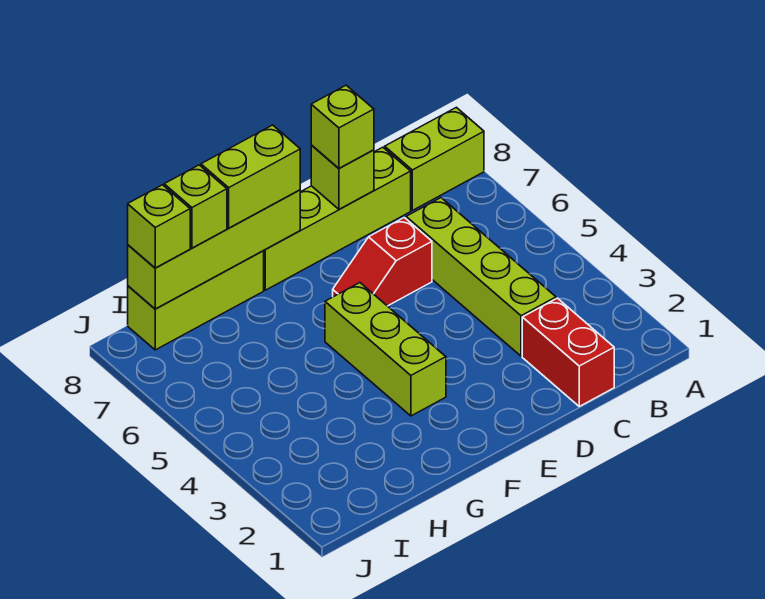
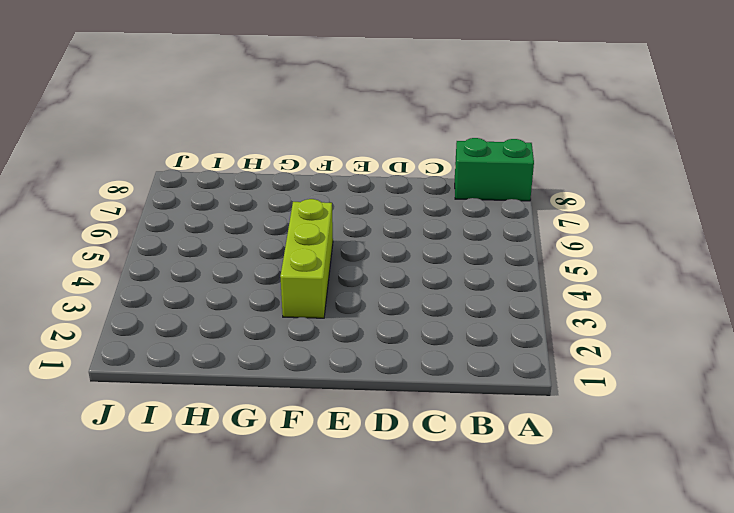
green 1x2 brick [455,138,534,201] -> lime 1x2 brick [385,107,484,210]
none -> red 1x2 brick [522,298,614,406]
none -> lime 1x4 brick [406,198,556,356]
none -> lime 1x4 brick [264,147,411,290]

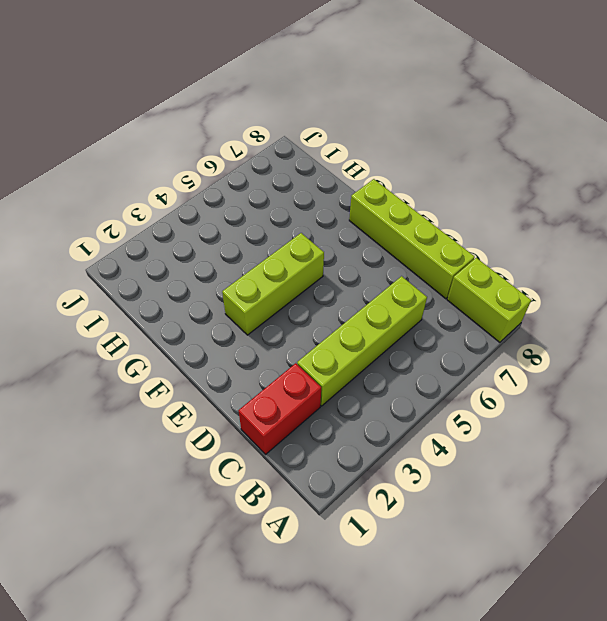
none -> red 1x2 slope [333,218,432,306]
none -> lime 1x3 brick [128,251,264,350]
none -> lime 1x1 brick [311,145,374,209]

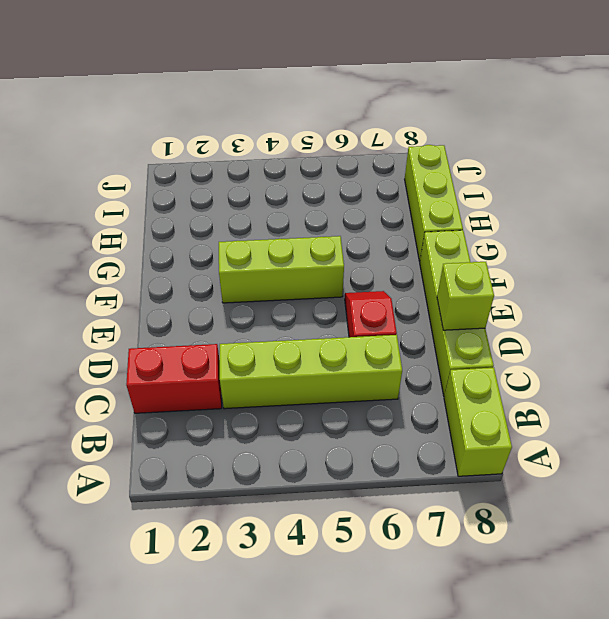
none -> lime 1x4 brick [128,190,300,309]
none -> lime 1x1 brick [311,85,374,168]
none -> lime 1x2 brick [201,125,300,228]

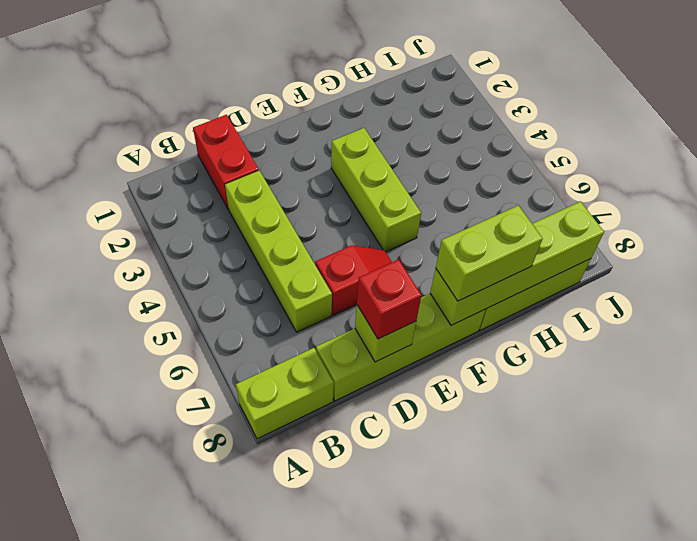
red 1x1 brick [357,259,421,339] -> lime 1x1 brick [311,85,374,168]
none -> lime 1x1 brick [164,165,227,248]
none -> lime 1x1 brick [128,185,190,268]

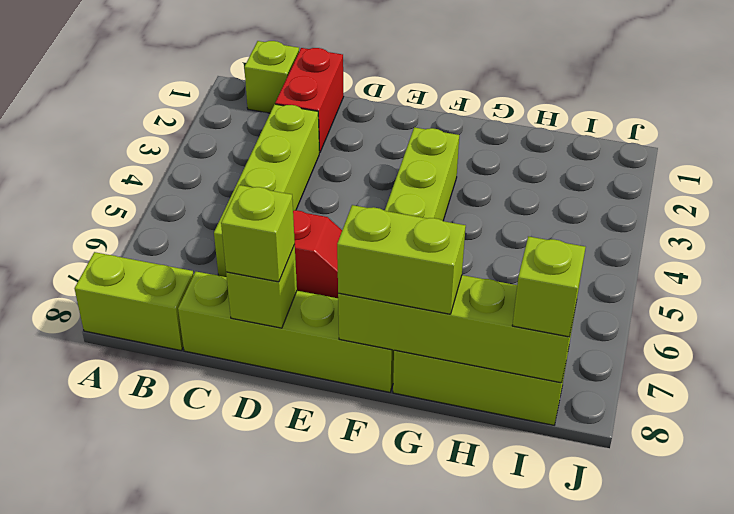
lime 1x1 brick [244,41,299,113] -> lime 1x1 brick moved to [164,165,227,248]

